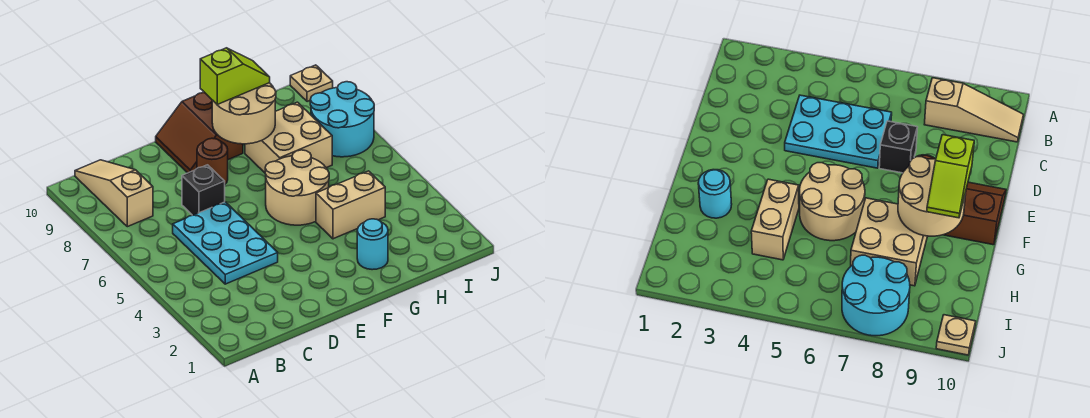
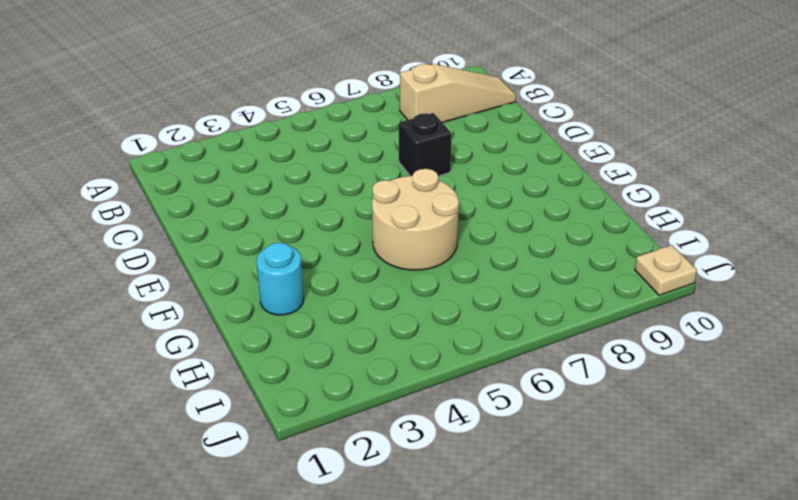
none -> cyan 2x3 plate [173,202,278,284]
none -> brown 1x1 round brick [197,138,228,184]
none -> brown 2x2 slope [156,92,243,173]

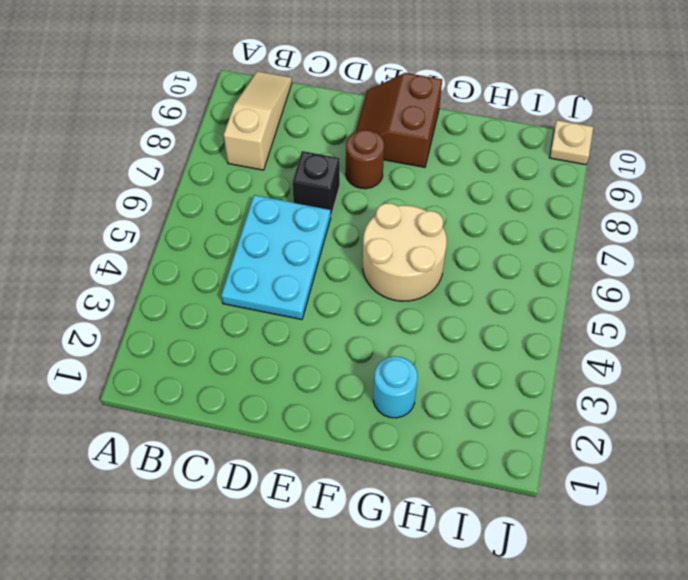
none -> tan 1x2 brick [316,171,385,239]
none -> tan 2x2 brick [245,102,332,173]
none -> cyan 2x2 round brick [310,82,374,157]

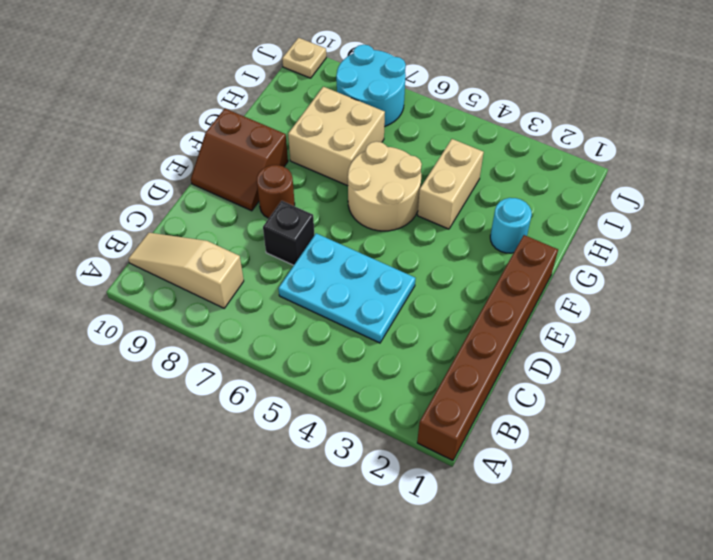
brown 1x6 brick [417,235,558,460] -> none
none -> tan 2x2 round brick [212,83,276,144]
none -> lime 1x2 slope [200,48,270,104]

